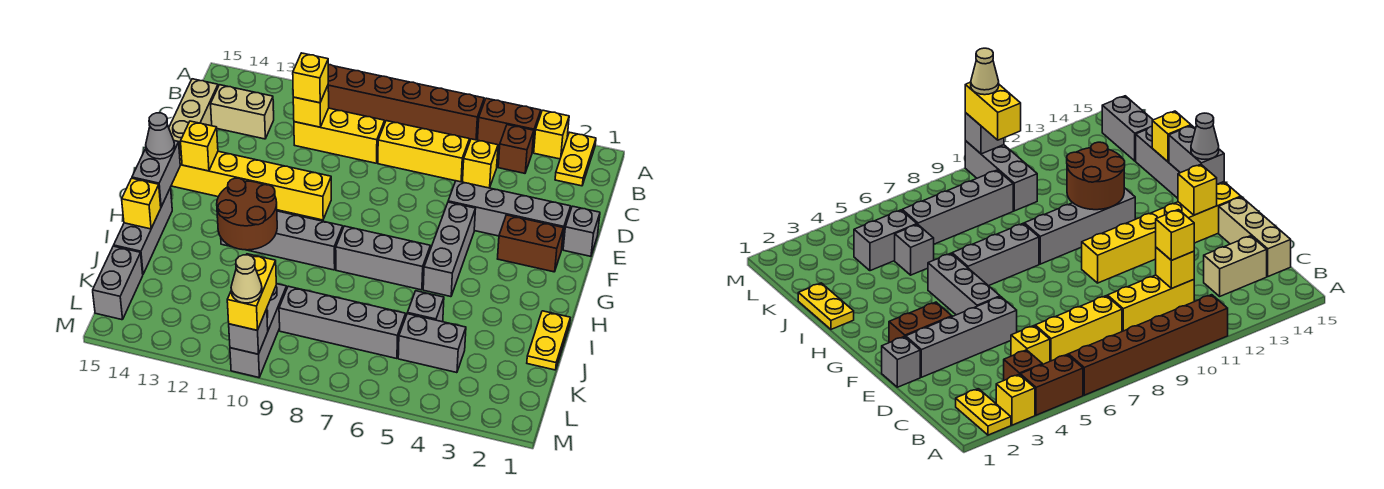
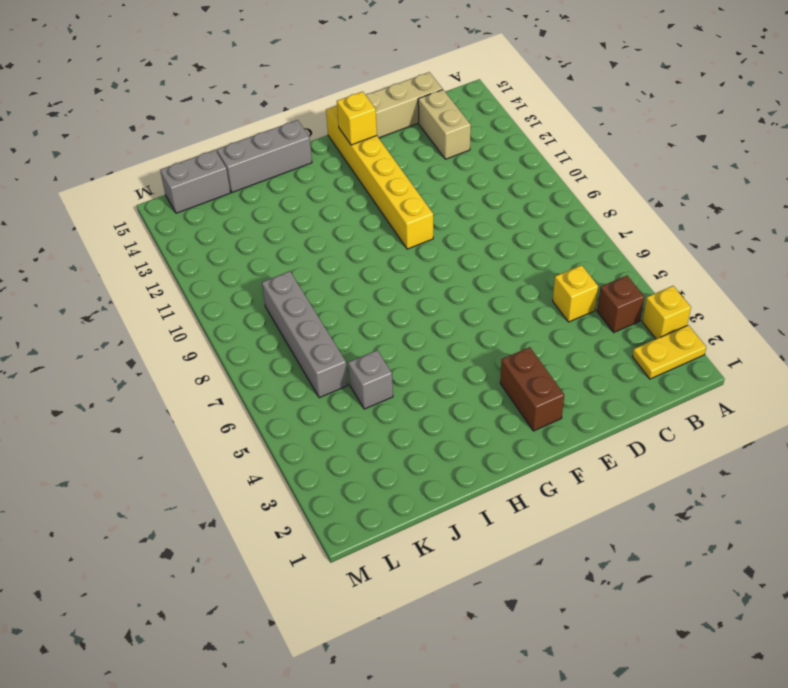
none -> brown 1x2 brick [478,98,541,152]
none -> brown 1x6 brick [328,65,484,140]
none -> yellow 1x3 brick [378,121,470,182]
none -> yellow 1x3 brick [294,108,385,163]

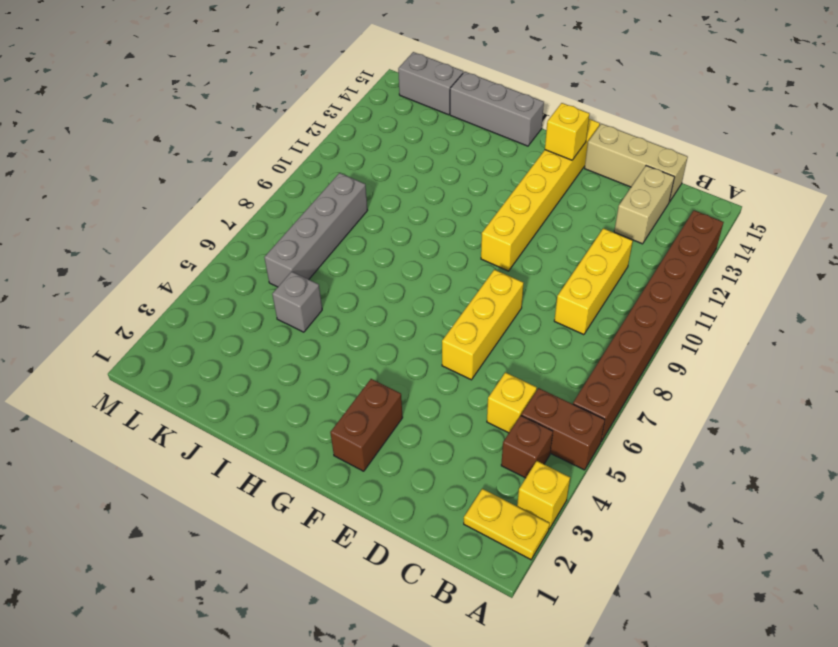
brown 1x2 brick [521,388,605,470] -> brown 1x2 brick turned to [478,98,541,152]
brown 1x8 brick [573,210,724,442] -> brown 1x6 brick [328,65,484,140]
yellow 1x3 brick [442,270,524,380] -> yellow 1x3 brick moved to [378,121,470,182]
none -> grey 1x1 brick [563,206,600,256]
none -> grey 1x4 brick [448,181,571,248]
none -> grey 1x3 brick [423,202,476,297]
none -> grey 1x3 brick [336,226,430,290]

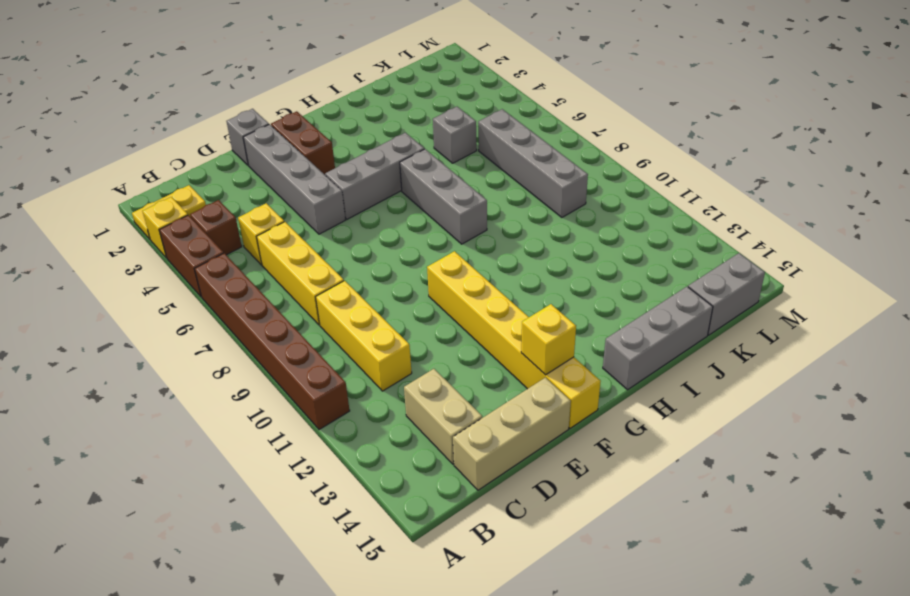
none -> grey 1x4 brick [221,211,343,270]
none -> yellow 1x2 plate [527,311,570,370]
none -> grey 1x2 brick [398,314,466,373]
none -> grey 1x3 brick [230,284,287,377]

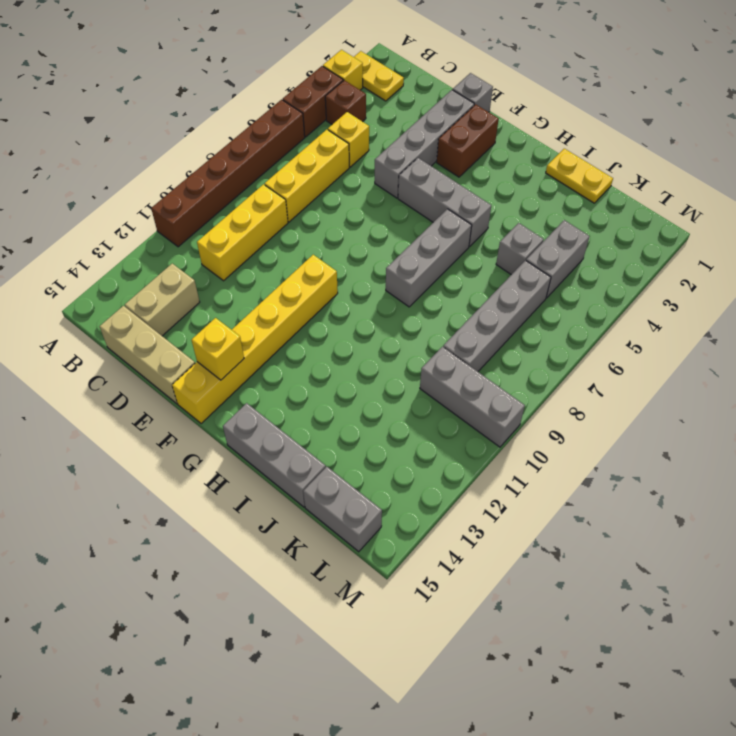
none -> grey 1x4 brick [221,211,343,270]
none -> yellow 1x1 brick [293,86,329,127]
none -> grey 1x2 brick [132,141,180,207]
none -> brown 2x2 round brick [217,178,277,250]

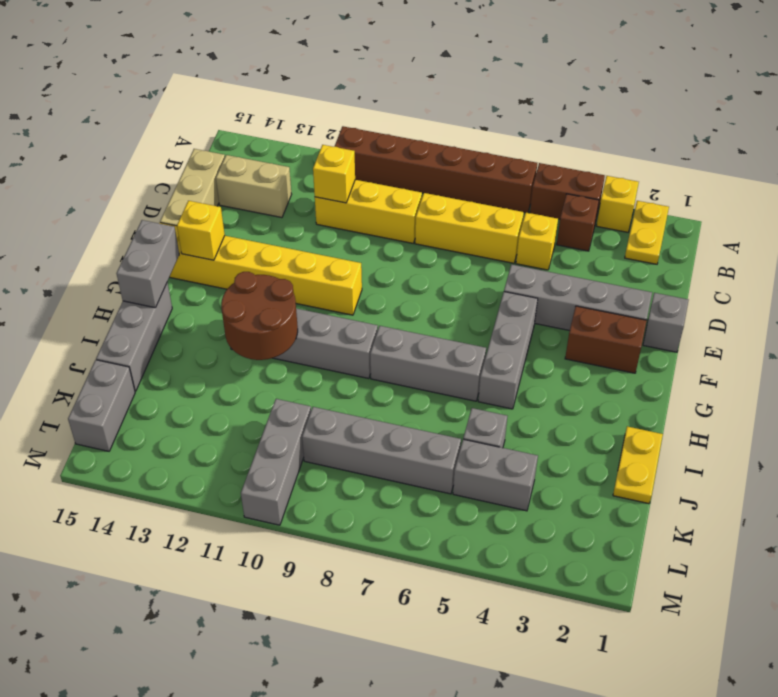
none -> yellow 1x1 brick [122,178,161,229]
none -> grey 1x1 brick [229,309,268,354]
none -> yellow 1x1 brick [293,53,328,103]
none -> grey 1x1 cone [146,113,175,159]

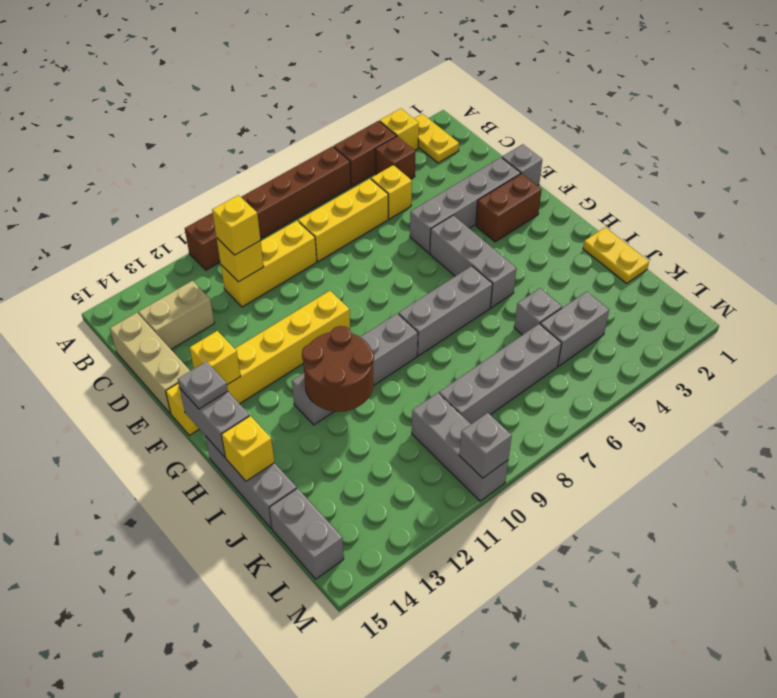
grey 1x1 plate [178,361,228,409] -> grey 1x1 cone [146,113,175,159]
none -> yellow 1x2 brick [227,254,276,330]
none -> tan 1x1 cone [231,255,262,303]

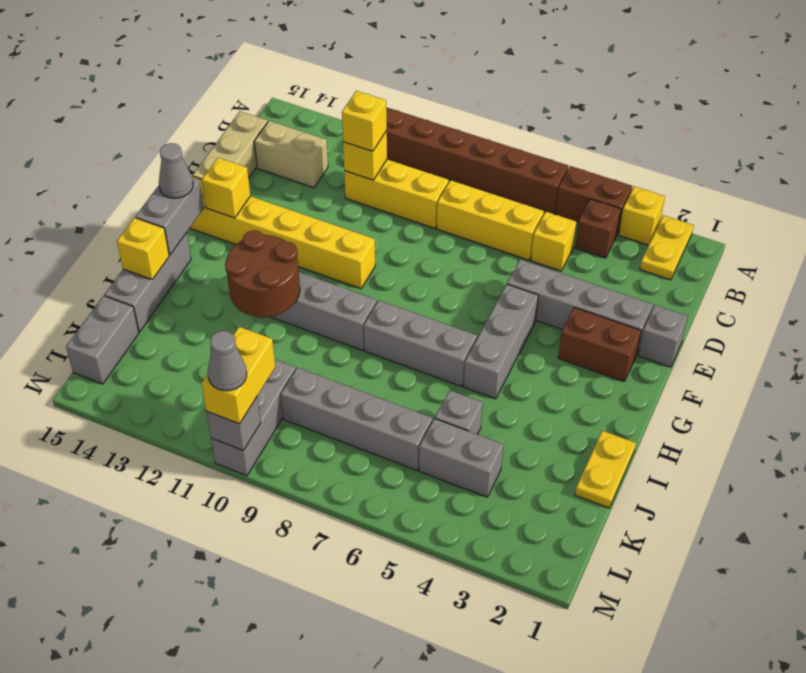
grey 1x1 cone [208,331,247,391] -> tan 1x1 cone [231,255,262,303]

